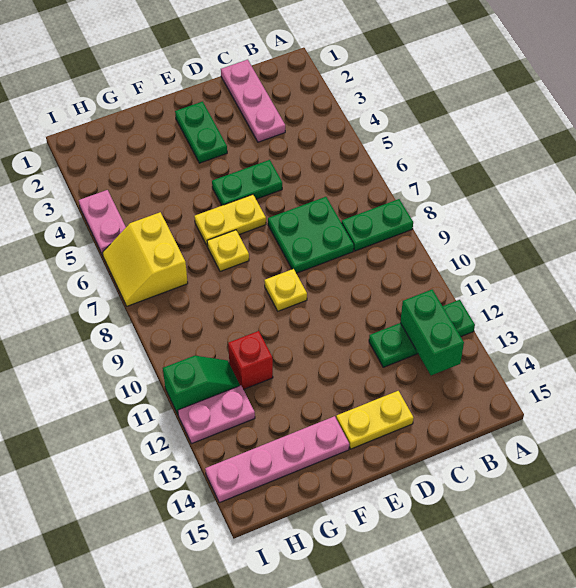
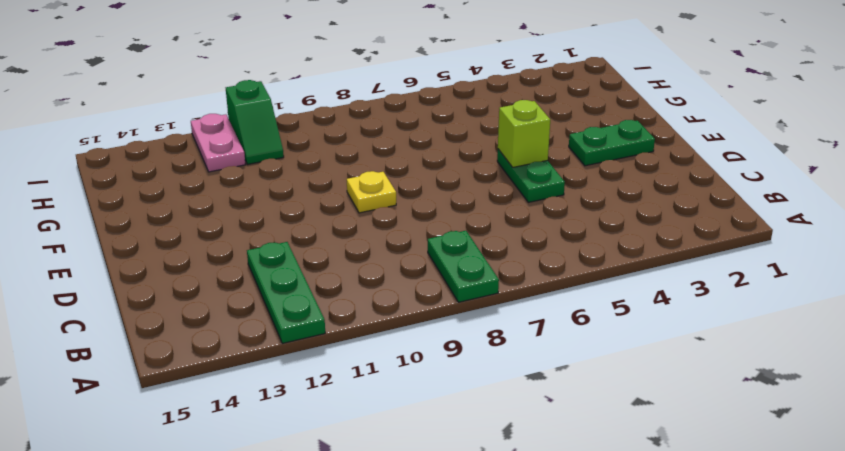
lime 1x1 brick [498,100,550,167] -> none
none -> pink 1x3 plate [221,60,285,142]
none -> green 2x2 plate [268,197,354,273]
none -> yellow 1x2 plate [336,391,413,449]

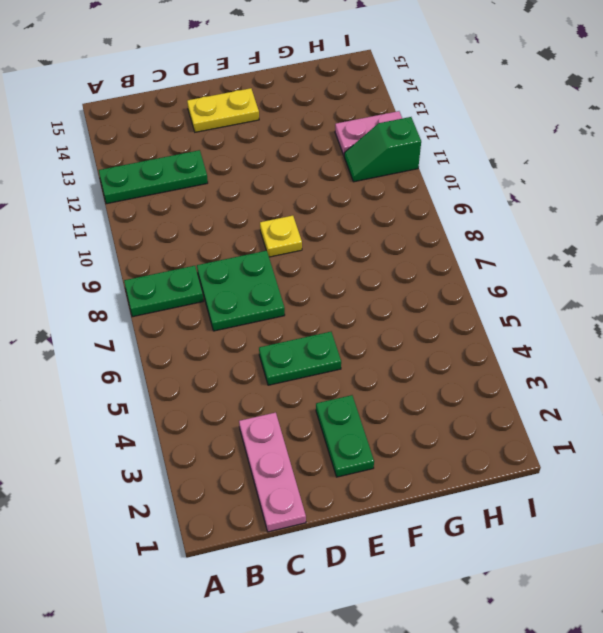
none -> yellow 1x2 plate [194,195,266,246]
none -> yellow 1x1 plate [207,230,249,271]
none -> pink 1x4 plate [205,416,349,503]

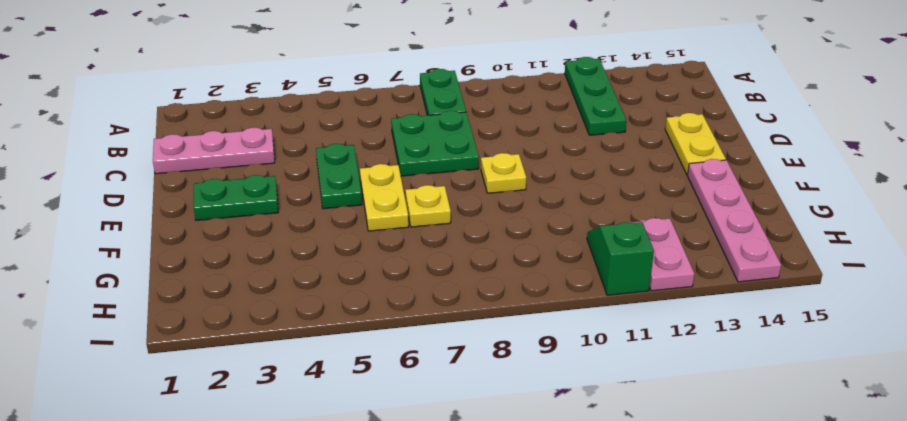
none -> red 1x1 brick [228,331,273,389]
none -> yellow 2x2 slope [103,212,188,306]
none -> pink 1x2 plate [79,190,126,255]

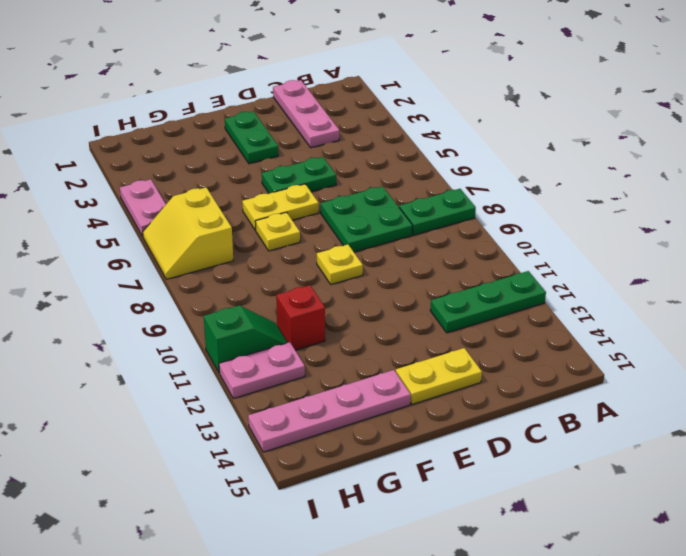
none -> green 1x2 brick [400,290,464,375]

